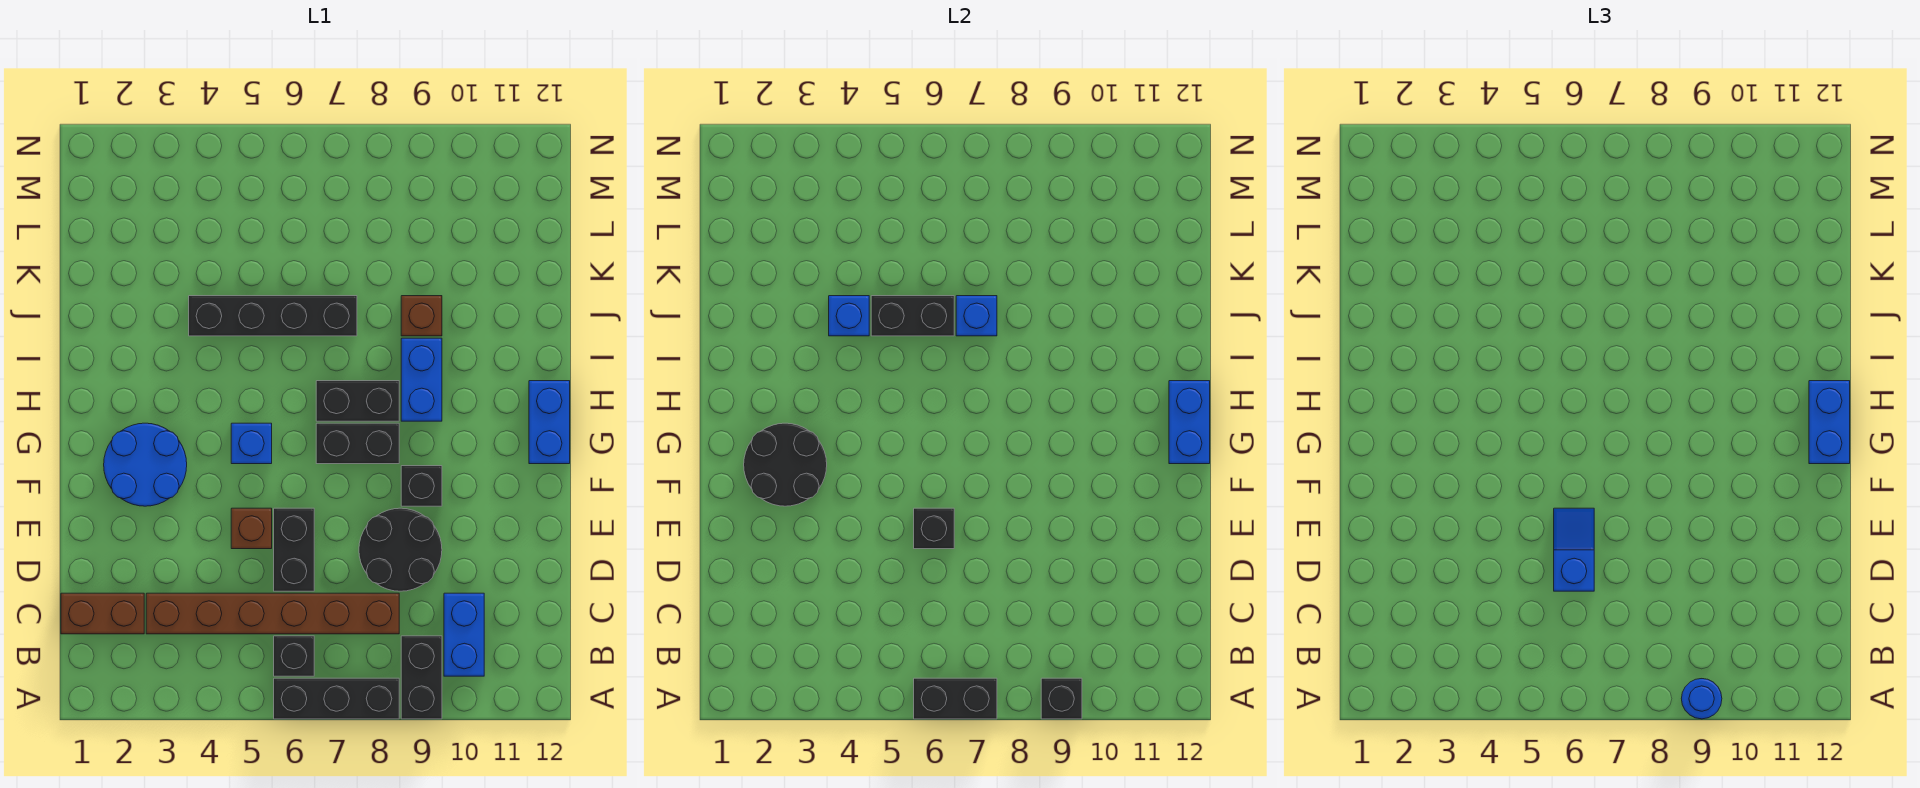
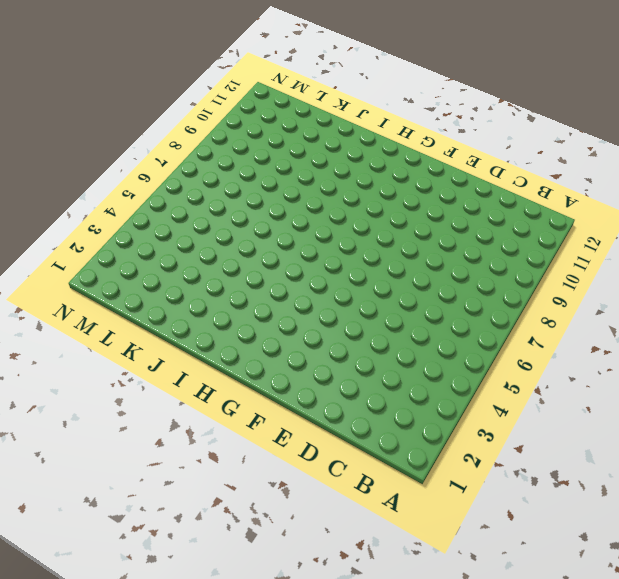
none -> black 1x3 brick [274,678,399,719]
none -> black 1x2 brick [401,636,442,719]
none -> black 1x1 brick [274,636,314,676]

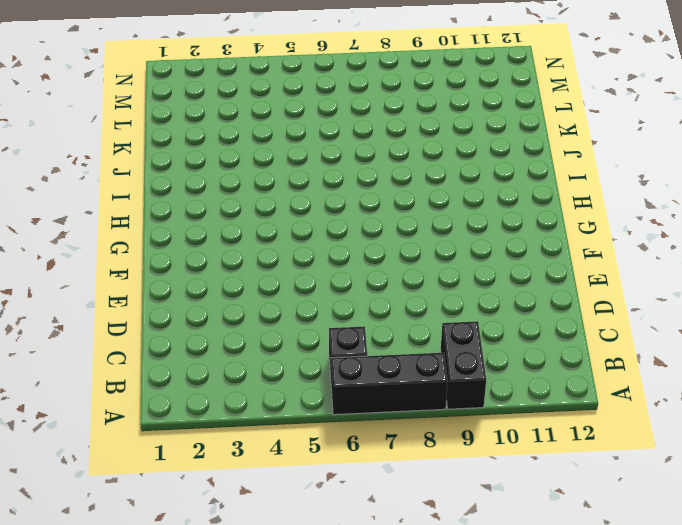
none -> blue 1x2 brick [444,593,484,676]
none -> brown 1x2 brick [61,593,144,634]
none -> brown 1x6 brick [146,593,399,634]

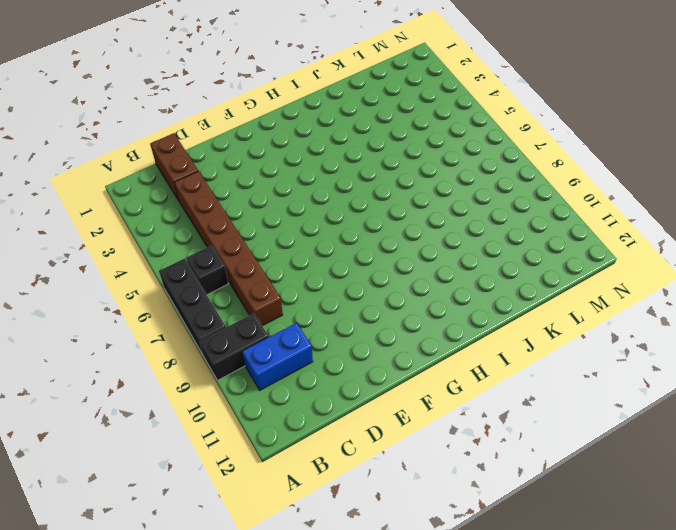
none -> black 1x2 brick [274,508,314,591]
none -> black 2x2 round brick [359,508,442,591]
none -> brown 1x1 brick [231,508,272,549]

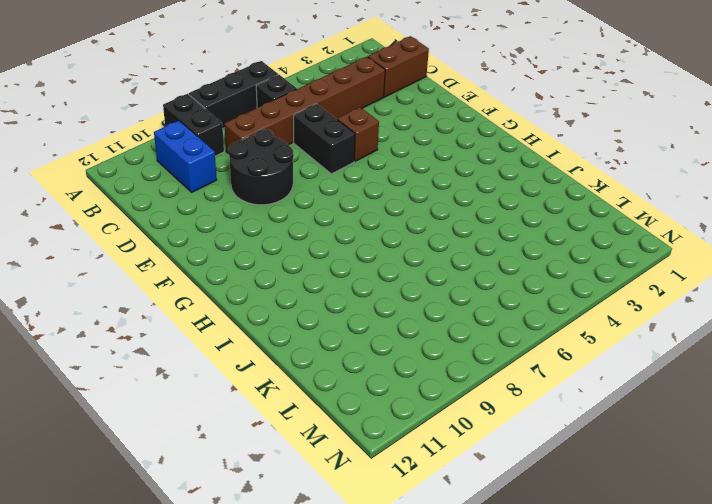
none -> blue 2x2 round brick [104,423,187,506]
none -> black 1x1 brick [401,466,442,506]
none -> blue 1x1 brick [231,423,272,464]

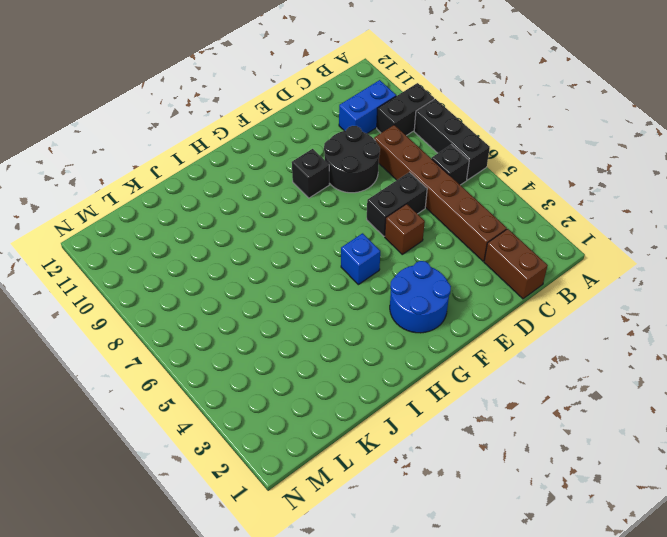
none -> black 1x2 brick [316,423,399,464]
none -> blue 1x2 brick [529,381,570,464]
none -> black 1x2 brick [316,381,399,421]

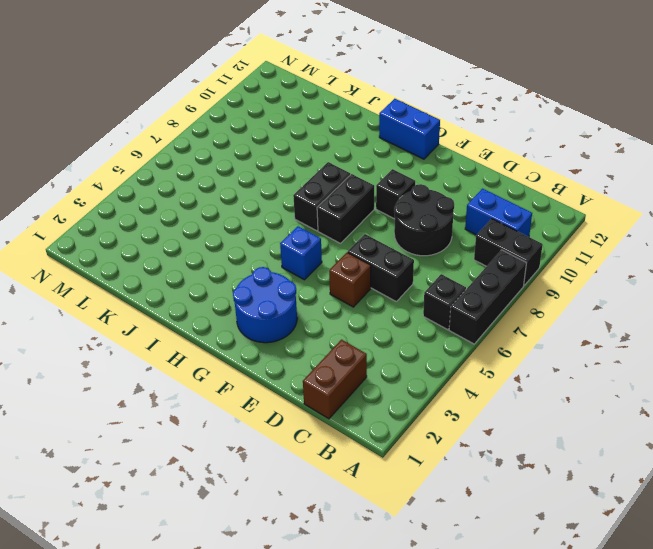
none -> brown 1x6 brick [146,593,399,634]
none -> blue 1x2 brick [401,338,442,421]
none -> black 1x4 brick [189,296,357,336]

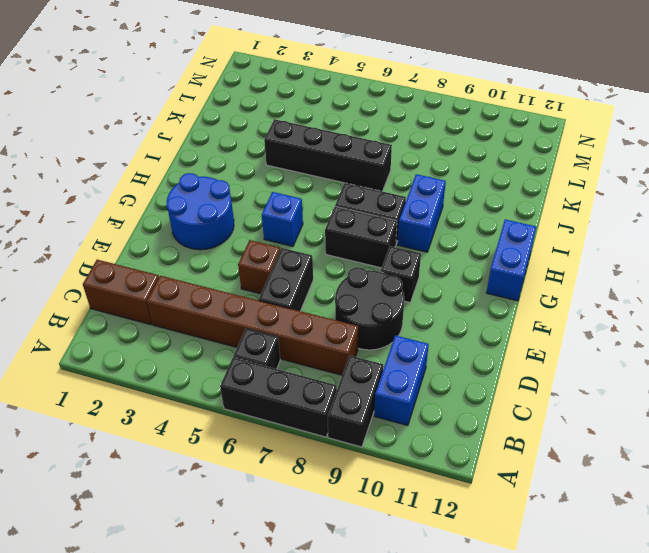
none -> brown 1x1 brick [401,296,442,336]
none -> black 1x2 brick [914,678,997,719]
none -> black 1x1 brick [1041,678,1082,719]

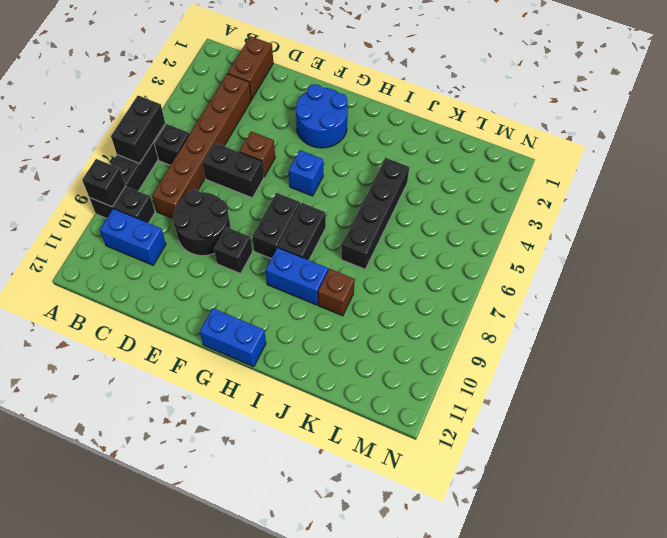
none -> black 1x1 brick [914,508,954,549]
none -> black 2x2 round brick [744,423,827,506]
none -> blue 1x2 brick [1169,381,1210,464]

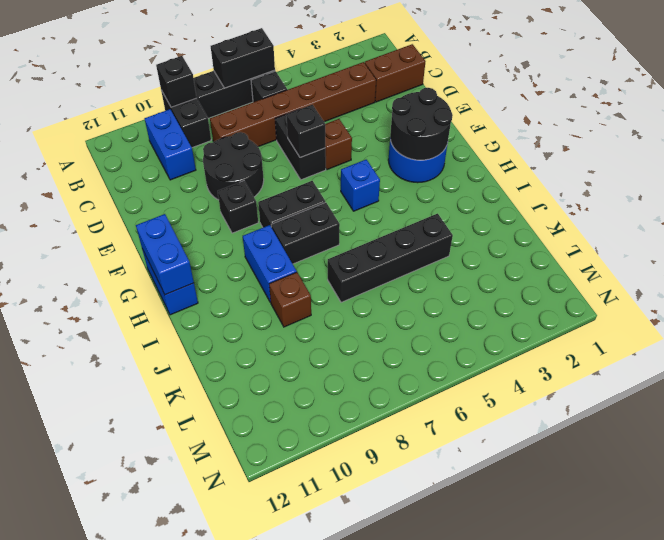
none -> blue 1x1 brick [829,296,869,336]
none -> black 1x2 brick [871,296,954,336]
none -> blue 1x1 brick [956,296,997,336]

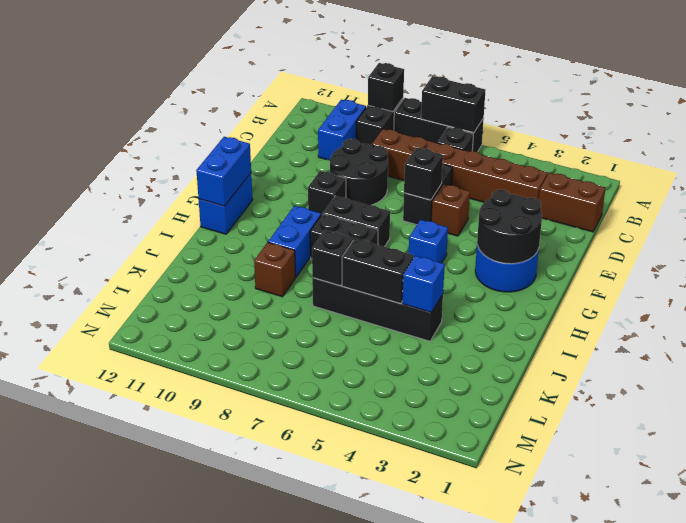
black 1x1 brick [312,230,354,286] -> blue 1x1 brick [956,296,997,336]
none -> blue 1x1 round brick [1681,679,1722,719]
none -> blue 1x2 slope [1554,508,1594,591]
none -> blue 1x2 brick [1809,381,1850,464]

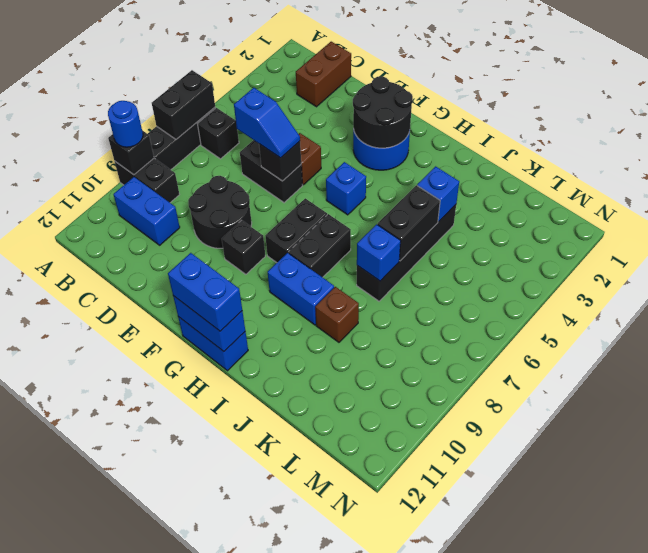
none -> brown 1x6 brick [146,593,399,634]

